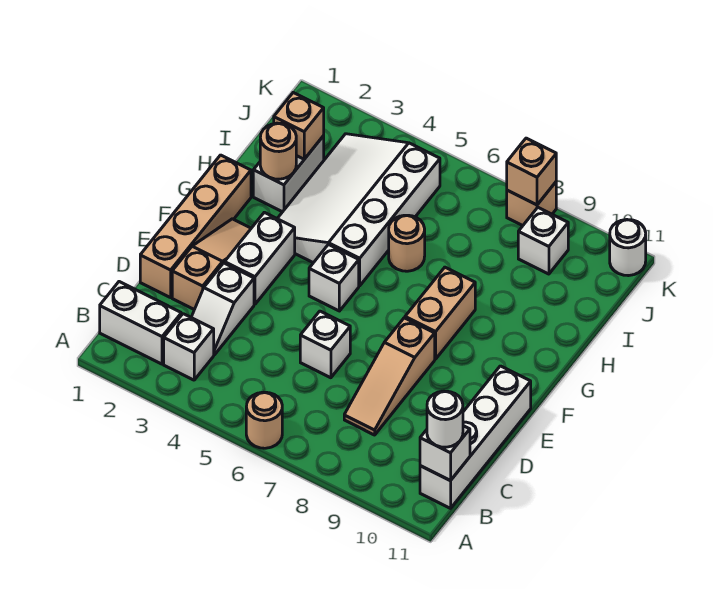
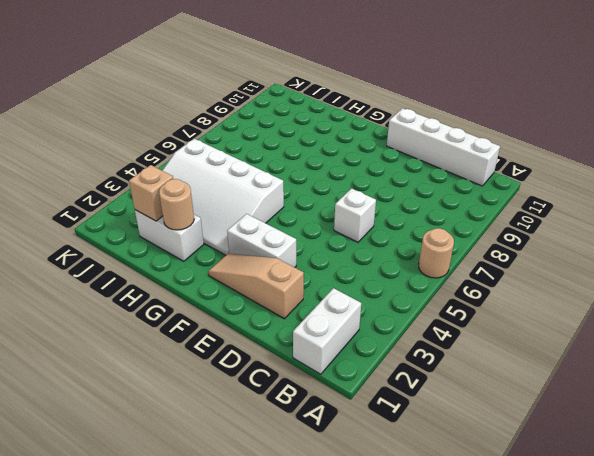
none -> white 1x1 brick [164,314,214,380]
none -> white 1x2 slope [191,263,254,355]
none -> tan 1x3 slope [344,318,435,435]

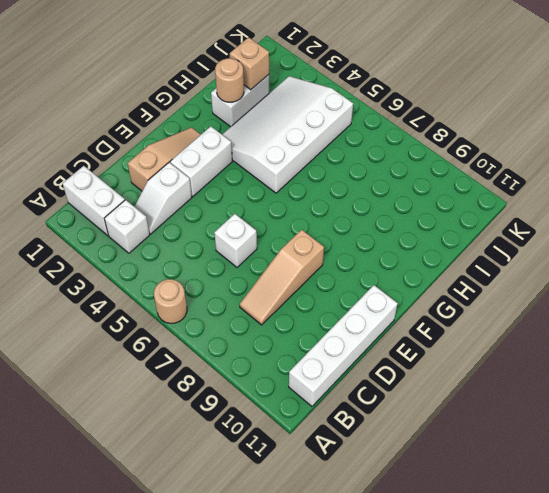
none -> tan 1x4 brick [140,155,251,298]
none -> white 1x1 brick [309,245,359,311]
none -> tan 1x2 brick [405,267,475,359]

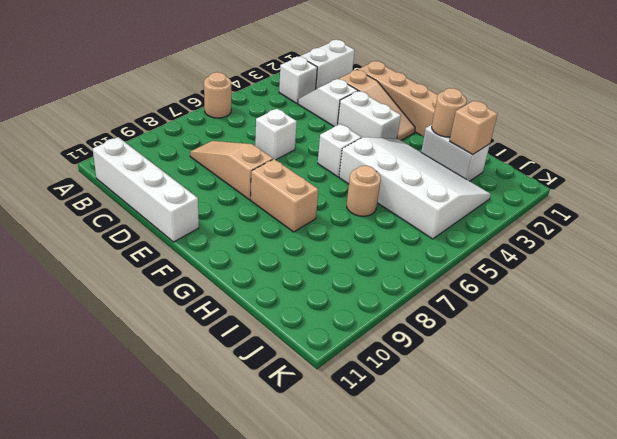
none -> white 1x1 brick [518,208,568,274]
none -> tan 1x1 brick [507,182,556,226]
none -> white 1x1 round brick [610,219,646,276]

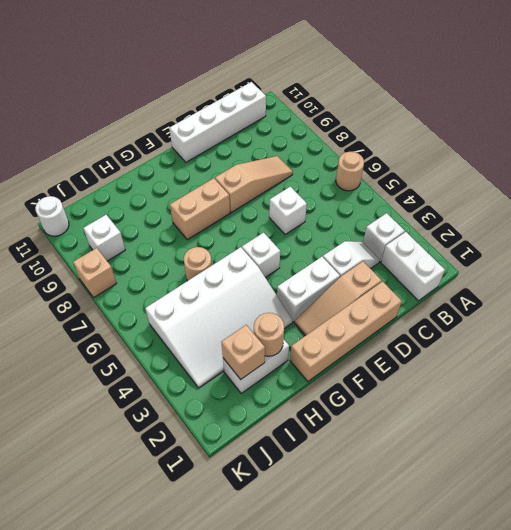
none -> white 1x1 brick [420,426,470,481]
none -> tan 1x1 brick [507,138,556,205]
none -> white 1x1 round brick [427,391,463,447]

